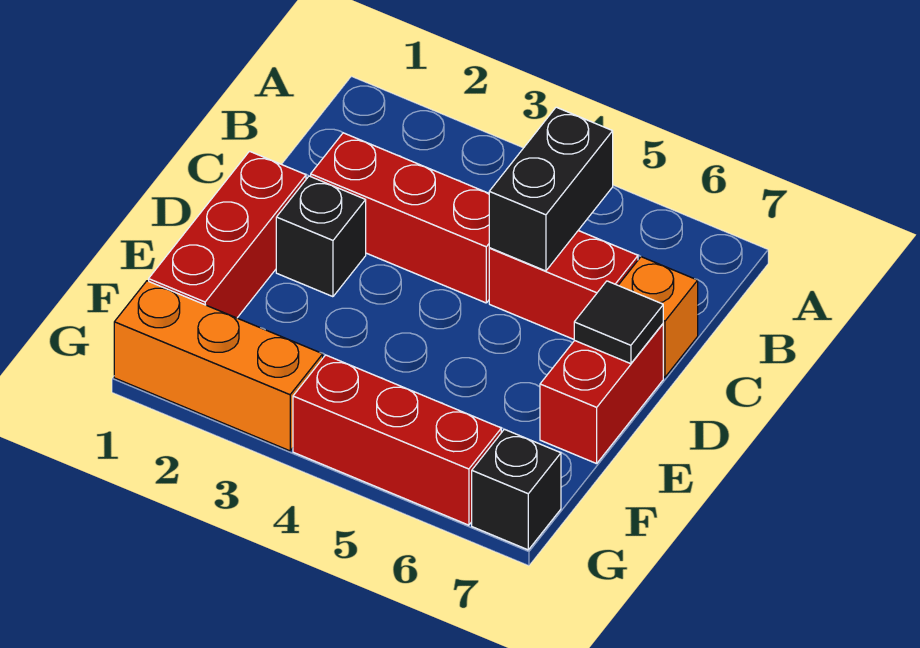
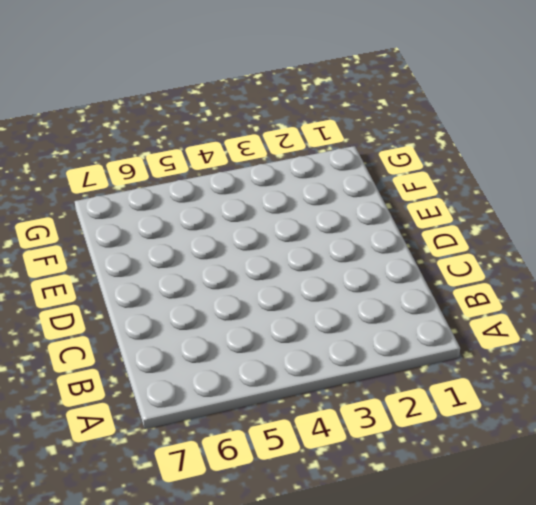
none -> red 1x3 brick [311,133,489,303]
none -> red 1x2 brick [489,230,638,339]

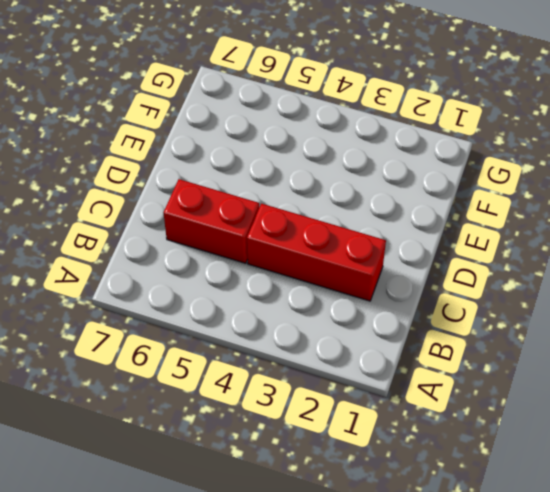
none -> orange 1x1 brick [618,257,698,377]
none -> red 1x3 brick [149,151,306,318]

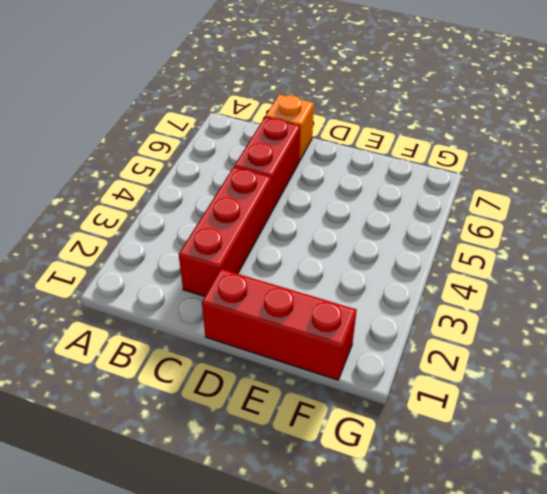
none -> black 1x1 brick [276,176,366,297]
none -> red 1x2 brick [540,324,663,464]

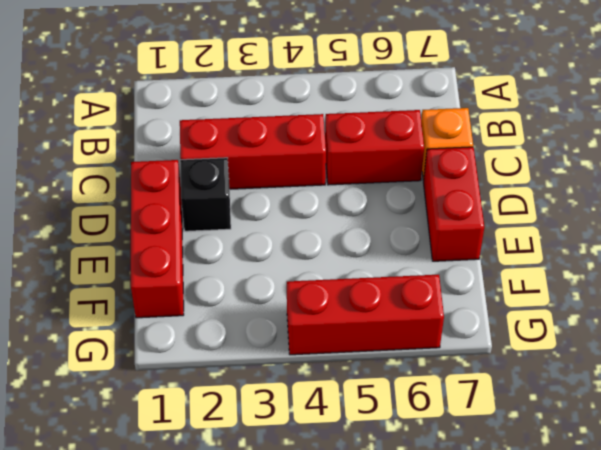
none -> orange 1x3 brick [114,281,323,451]
none -> black 1x1 brick [472,429,561,550]

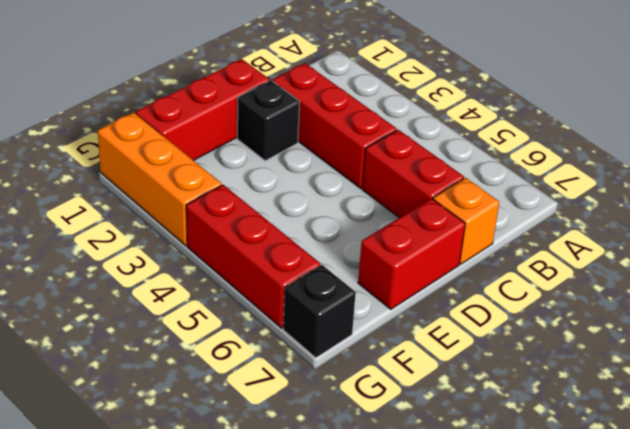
none -> black 1x2 brick [489,107,613,271]
none -> black 1x1 tile [574,281,663,364]

